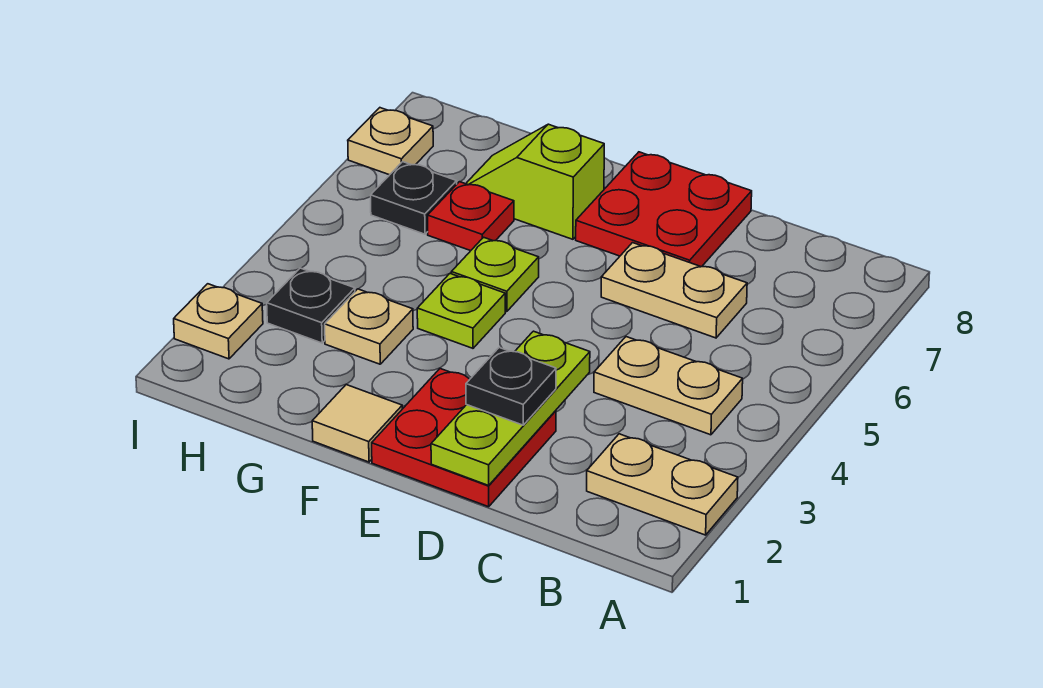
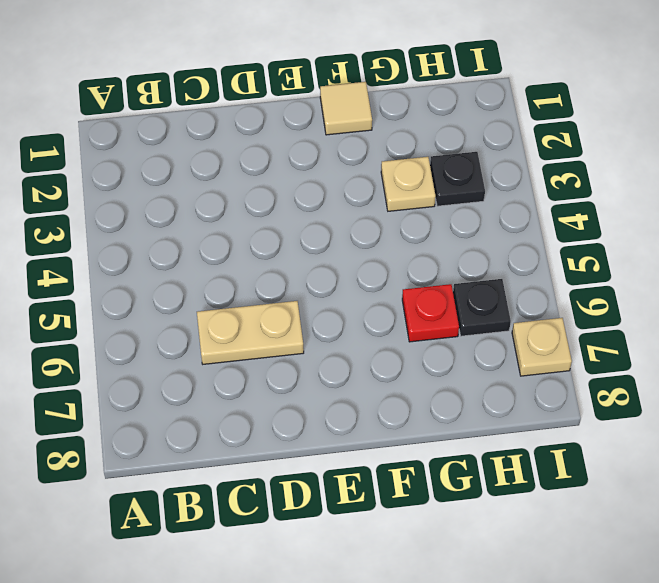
none -> tan 1x2 plate [587,434,738,535]
none -> tan 1x2 plate [594,337,743,435]
none -> red 2x2 plate [372,369,556,507]

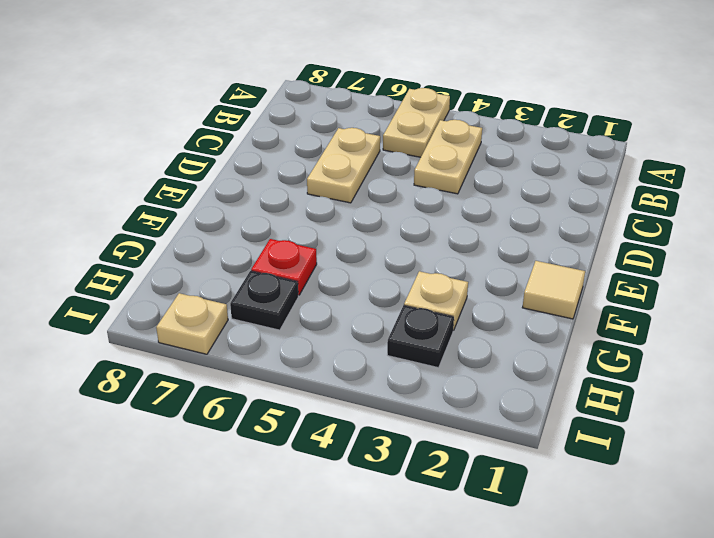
tan 1x2 plate [383,88,450,157] -> tan 1x2 plate moved to [587,434,738,535]
none -> red 2x2 plate [372,369,556,507]
none -> red 2x2 plate [576,152,752,267]
none -> lime 1x1 plate [417,274,505,348]

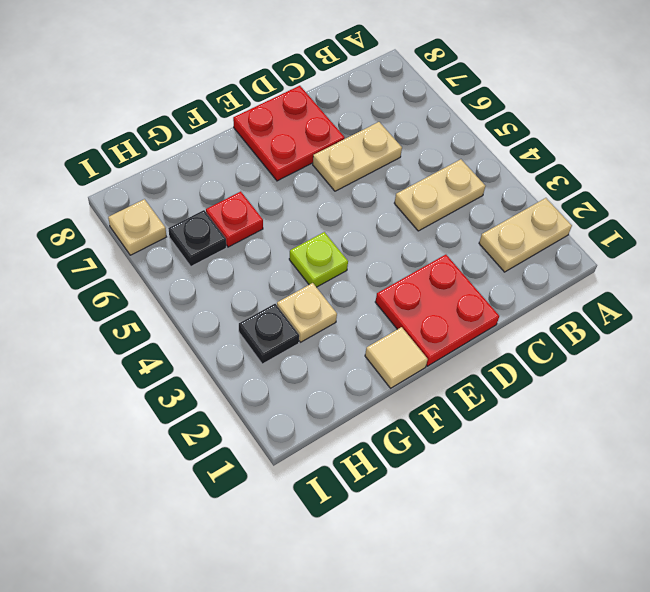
none -> lime 1x1 plate [451,237,539,312]
none -> lime 1x2 slope [466,124,604,239]
none -> tan 1x1 plate [174,284,263,359]

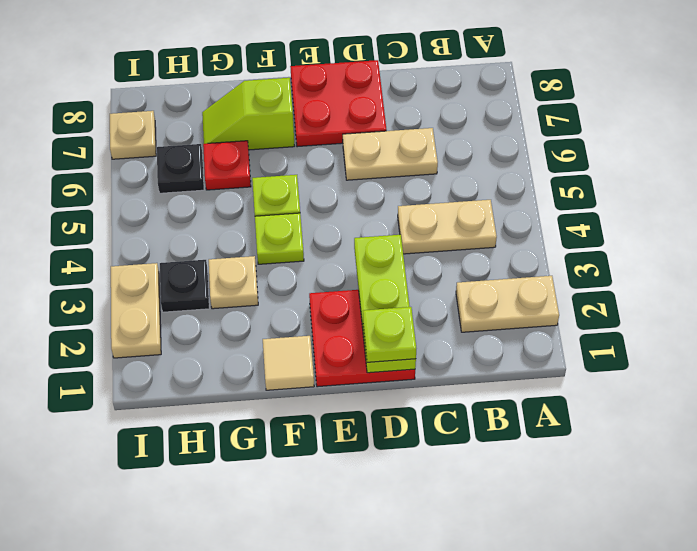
lime 1x1 plate [363,307,416,362] -> none
tan 1x2 plate [111,263,161,358] -> tan 1x1 plate [174,284,263,359]
none -> black 1x1 plate [466,348,556,425]

